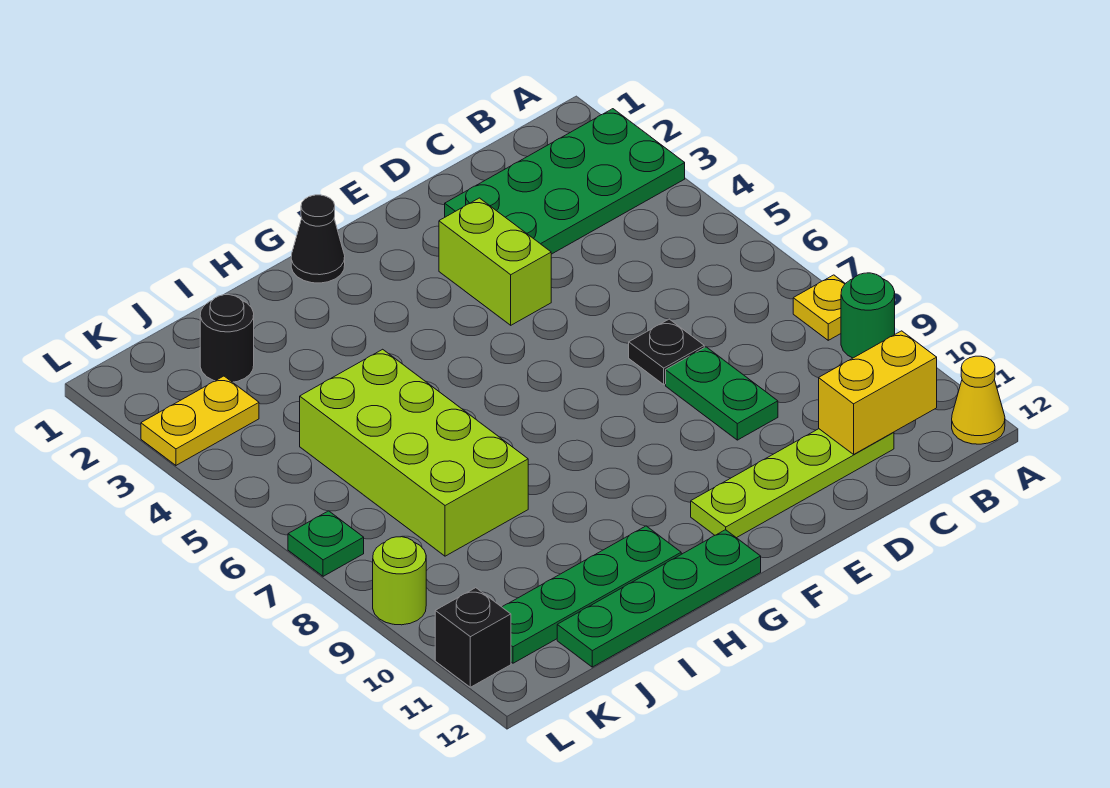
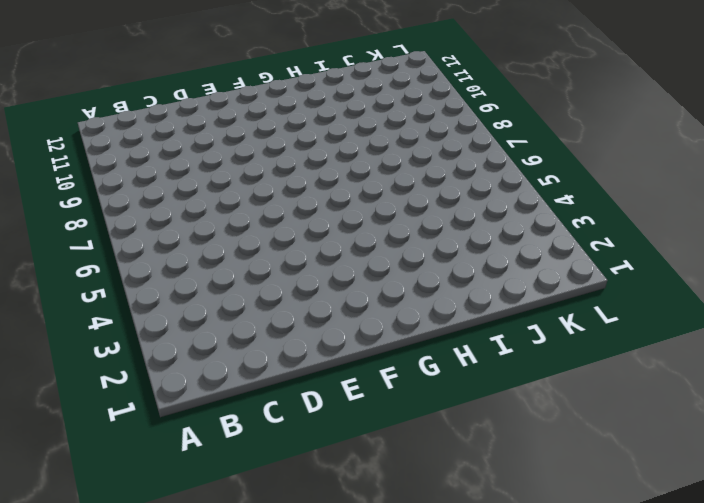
none -> green 2x4 plate [445,109,685,254]
none -> yellow 1x1 plate [793,275,845,340]
none -> green 1x1 round brick [841,273,895,358]

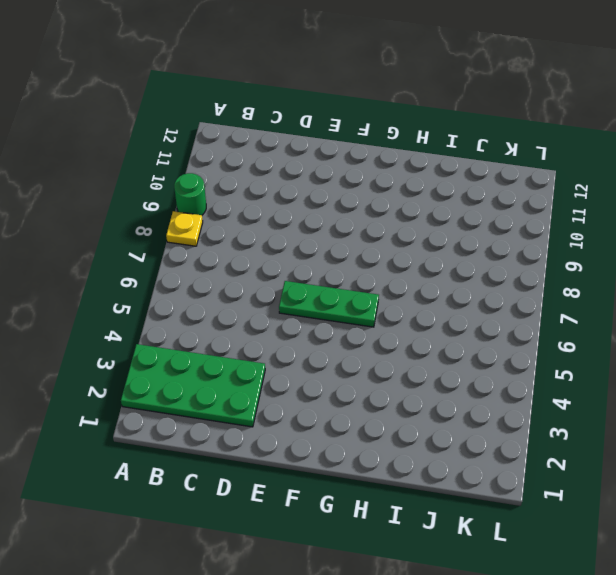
green 1x3 plate [279,281,379,327] -> none
none -> yellow 1x1 cone [952,356,1005,444]
none -> lime 1x4 plate [691,429,894,538]
none -> black 1x1 plate [629,319,704,384]

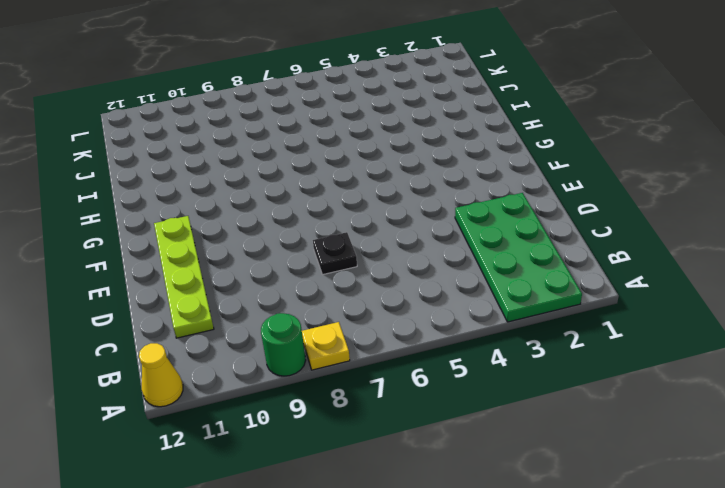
none -> green 1x2 plate [666,347,778,440]
none -> lime 1x2 brick [439,198,551,325]
none -> black 1x1 cone [291,195,345,283]

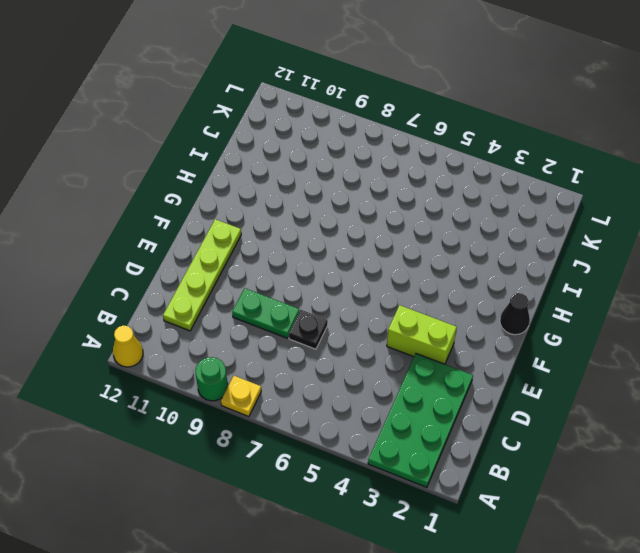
none -> green 1x4 plate [557,530,761,667]
none -> green 1x4 plate [502,526,681,663]
none -> lime 2x4 brick [300,349,528,556]

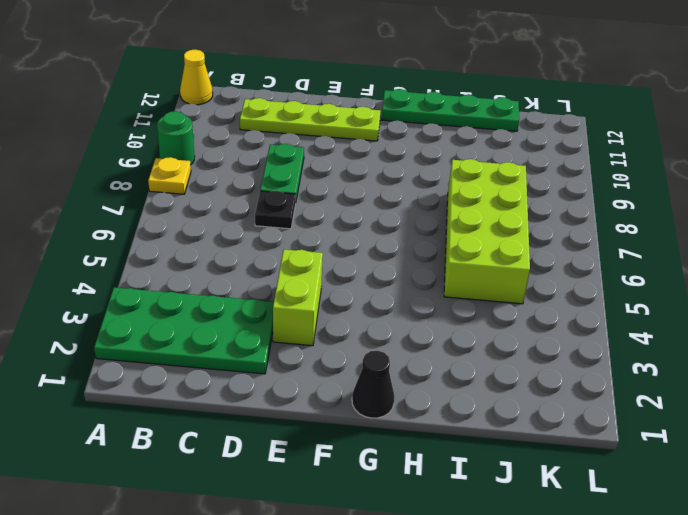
none -> green 1x4 plate [502,526,681,663]
none -> black 1x1 round brick [200,295,254,382]
none -> yellow 1x2 plate [141,376,259,465]

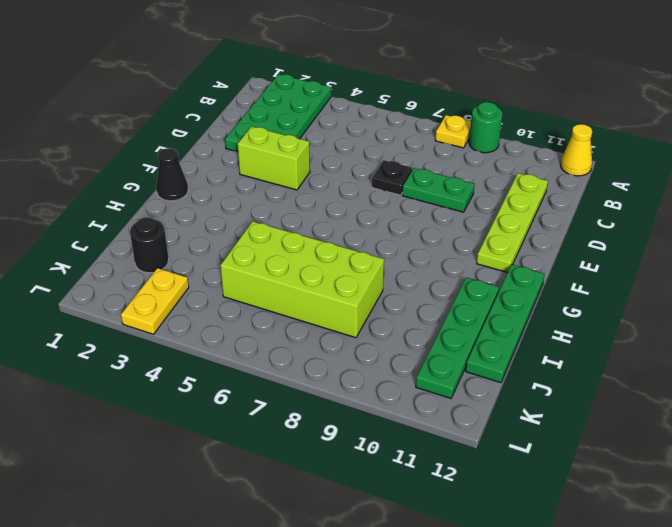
none -> green 1x1 plate [288,511,364,576]
none -> lime 1x1 round brick [373,537,426,625]
none -> black 1x1 brick [435,588,511,687]

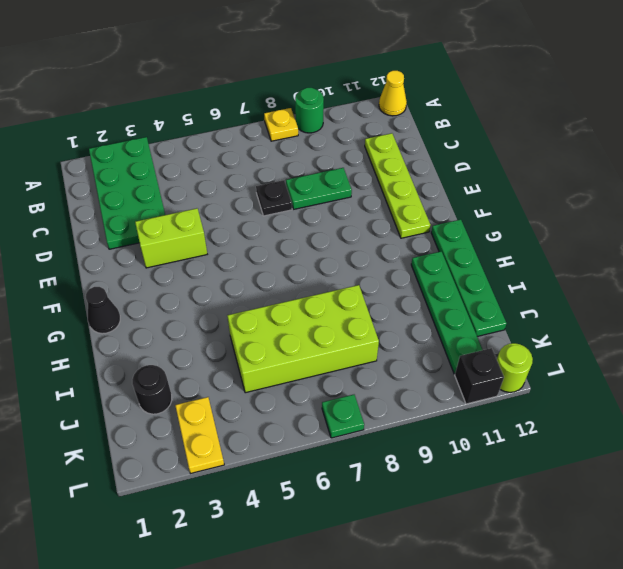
lime 1x1 round brick [497,343,533,392] -> lime 1x1 round brick moved to [373,537,426,625]
none -> yellow 1x2 brick [819,331,937,454]

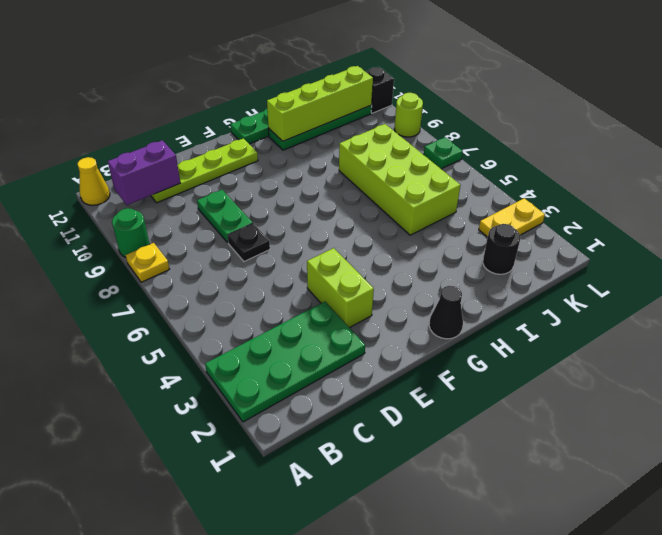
purple 1x2 brick [108,140,180,205] -> yellow 1x2 brick [819,331,937,454]
lime 1x4 brick [267,66,373,141] -> none

